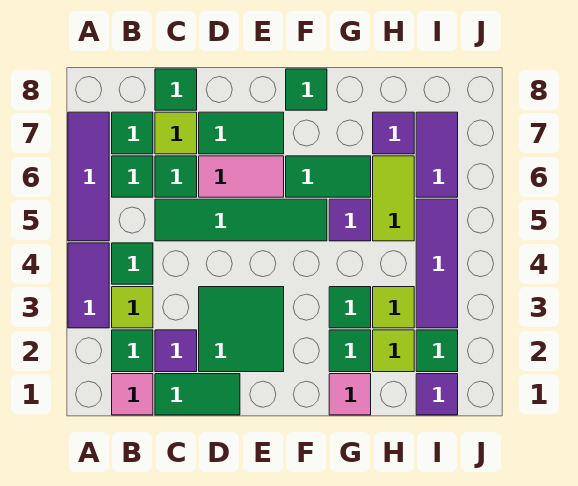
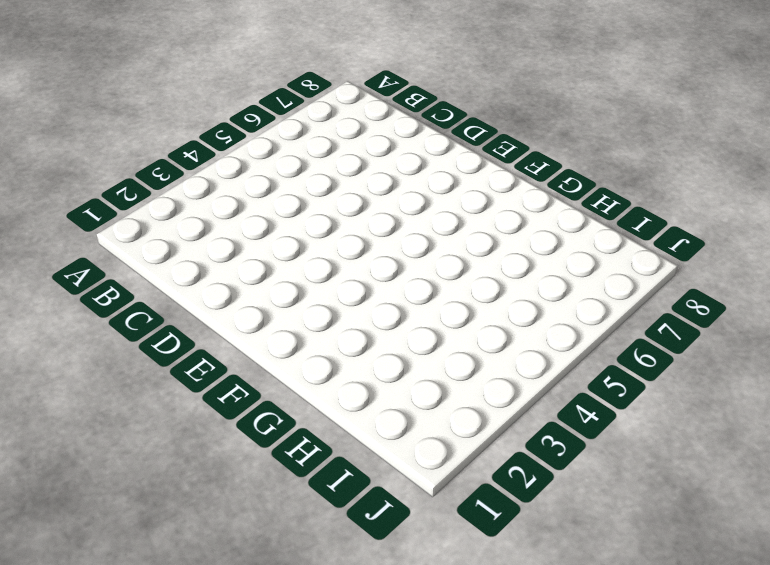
none -> purple 1x2 tile [68,243,109,328]
none -> purple 1x3 tile [68,112,109,241]
none -> pink 1x1 tile [112,374,153,415]
none -> green 1x1 tile [112,330,153,372]

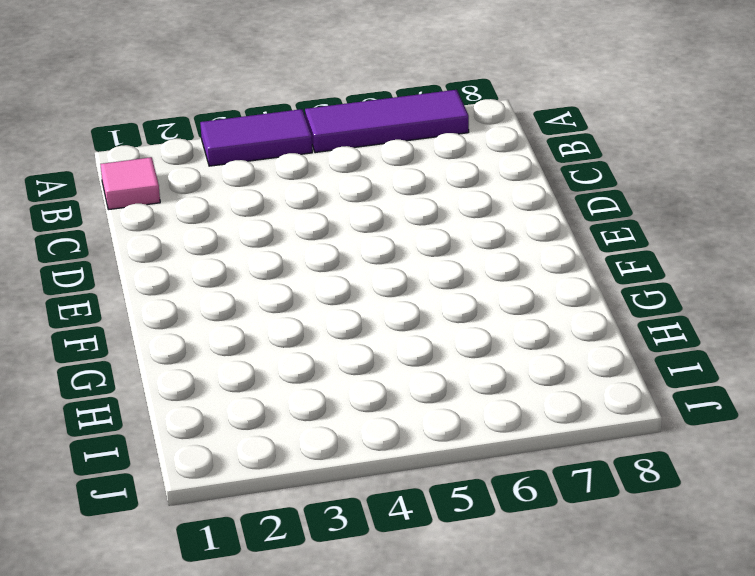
none -> green 1x1 tile [112,330,153,372]
none -> lime 1x1 tile [112,287,153,328]
none -> green 1x1 tile [112,243,153,284]
none -> green 1x1 tile [112,156,153,197]

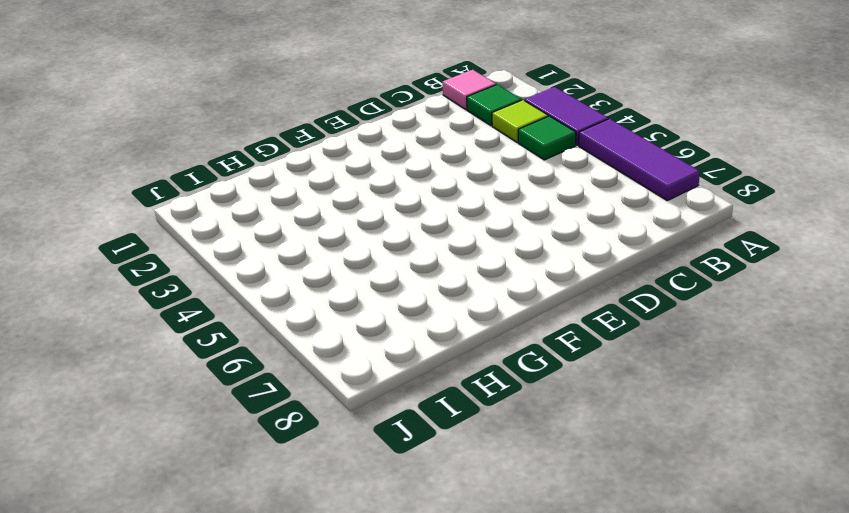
none -> green 1x1 tile [112,156,153,197]
none -> green 1x1 tile [112,112,153,154]
none -> green 1x2 tile [155,374,240,415]
none -> purple 1x1 tile [155,330,197,372]

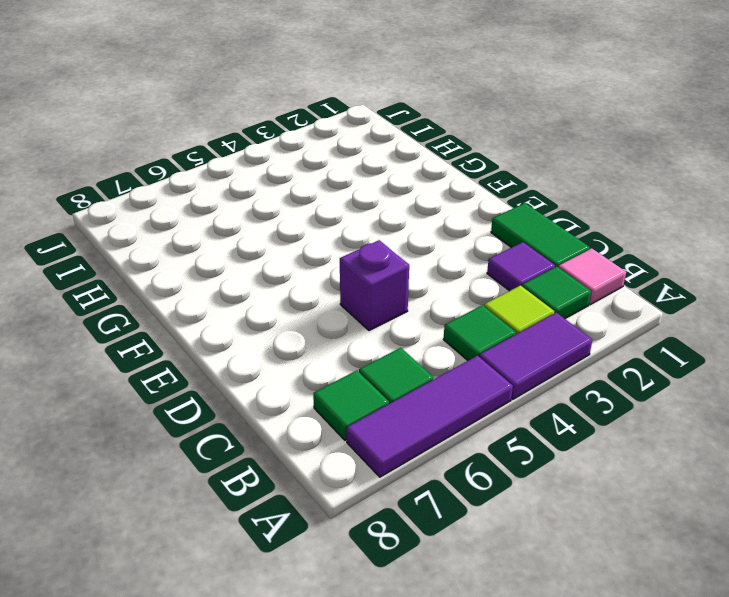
purple 1x1 brick [340,240,409,331] -> green 1x4 tile [155,199,327,241]
none -> green 1x1 tile [155,156,197,197]
none -> lime 1x1 tile [155,112,197,154]
none -> green 1x1 tile [155,69,197,110]
none -> green 2x2 tile [199,287,284,372]

